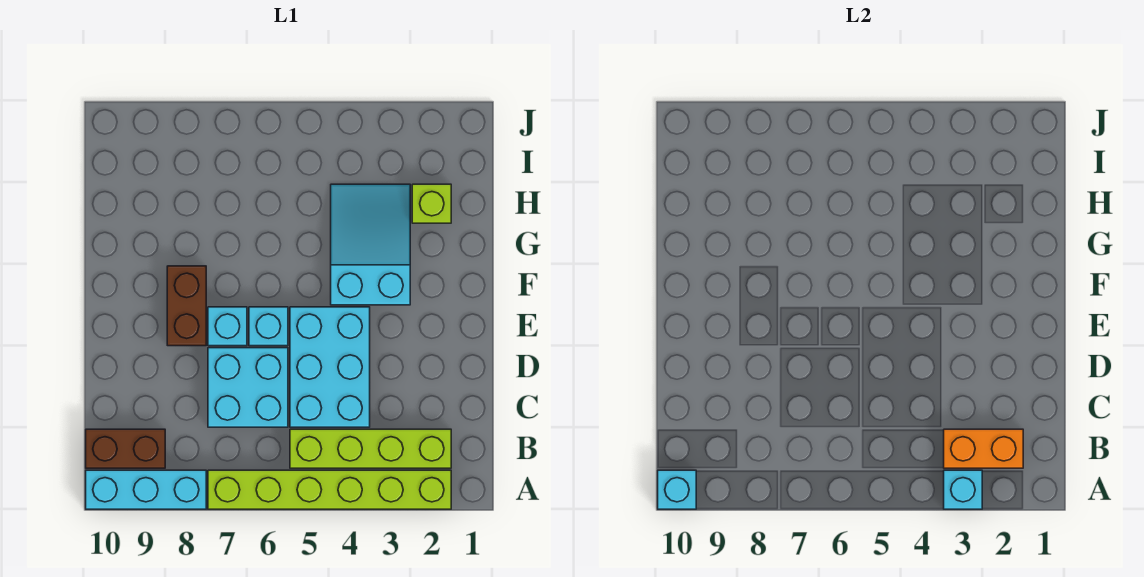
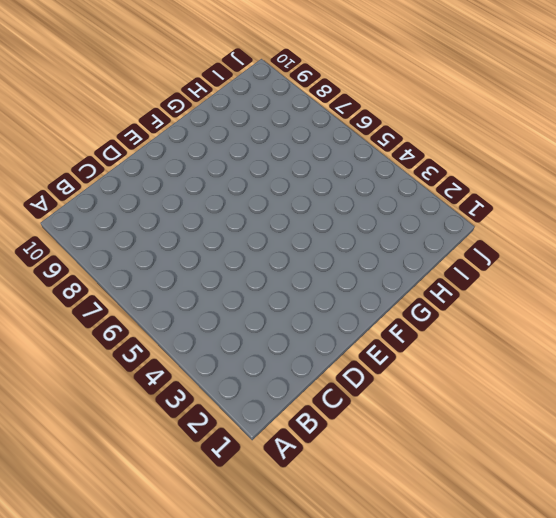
none -> lime 1x6 brick [208,470,451,509]
none -> cyan 1x3 brick [86,470,206,509]
none -> lime 1x4 brick [290,429,451,468]

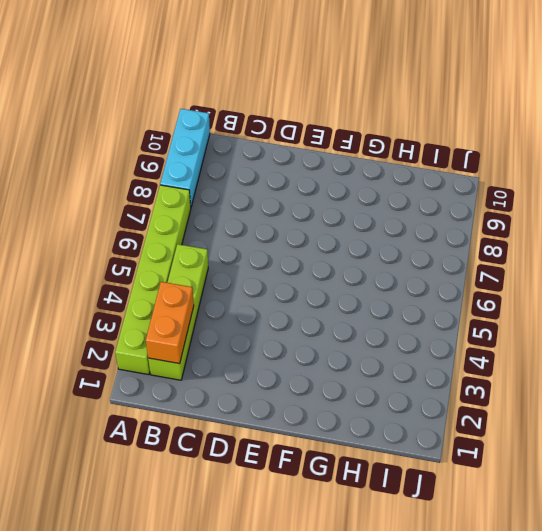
none -> brown 1x2 brick [86,429,165,468]
none -> cyan 2x3 brick [290,307,370,427]
none -> cyan 2x2 brick [208,348,288,427]

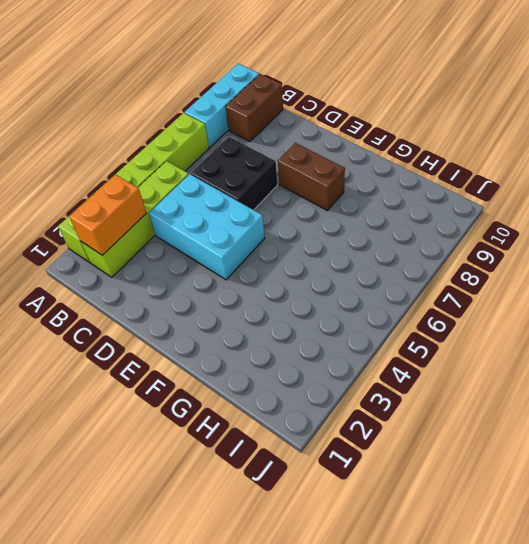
black 2x2 brick [191,137,277,210] -> cyan 2x2 brick [208,348,288,427]
none -> cyan 1x1 brick [249,307,288,346]
none -> cyan 1x1 brick [208,307,247,346]
none -> cyan 2x3 slope [331,184,410,305]

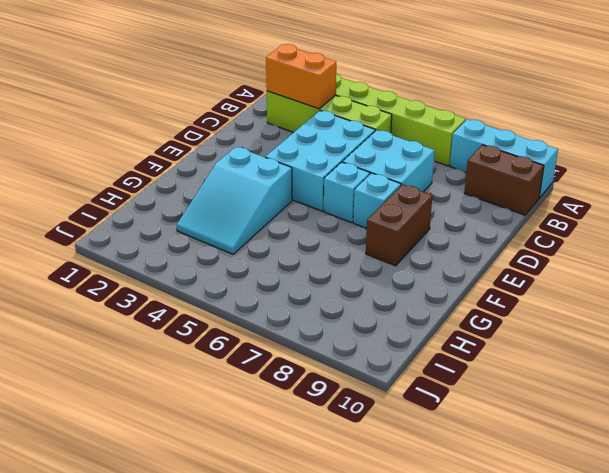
none -> lime 1x1 brick [412,184,451,223]
none -> cyan 1x1 brick [944,470,982,509]
none -> cyan 1x1 brick [658,470,696,509]

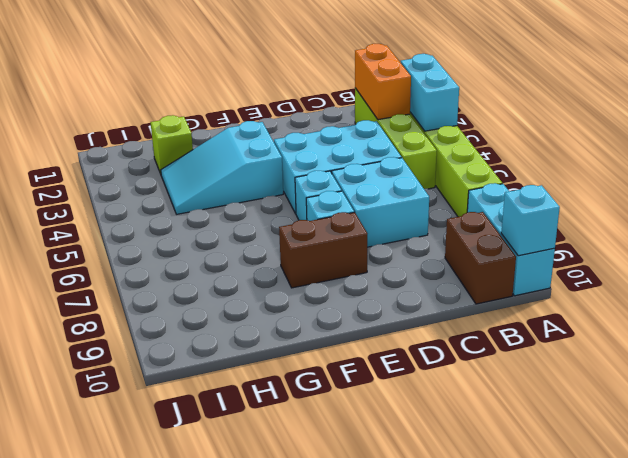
cyan 1x2 brick [401,54,459,131] -> cyan 1x1 brick [944,470,982,509]

